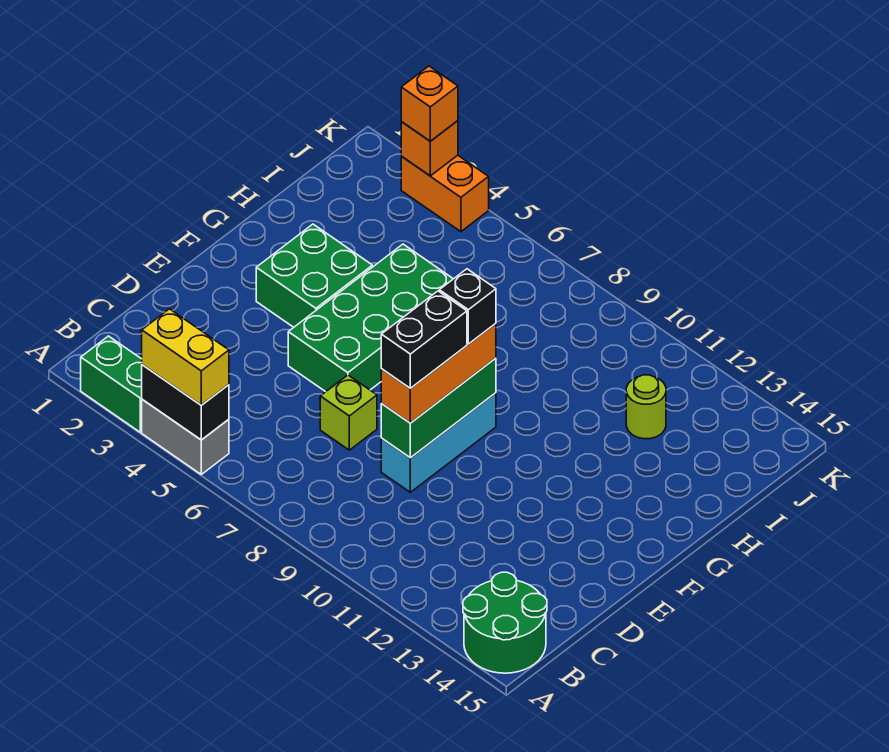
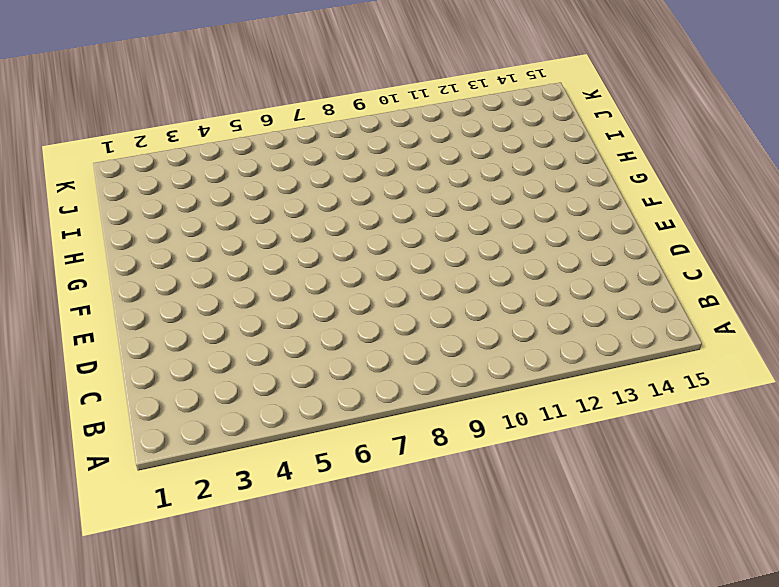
none -> green 1x2 brick [81,336,142,432]
none -> grey 1x2 brick [142,399,229,474]
none -> green 2x2 round brick [463,572,547,673]

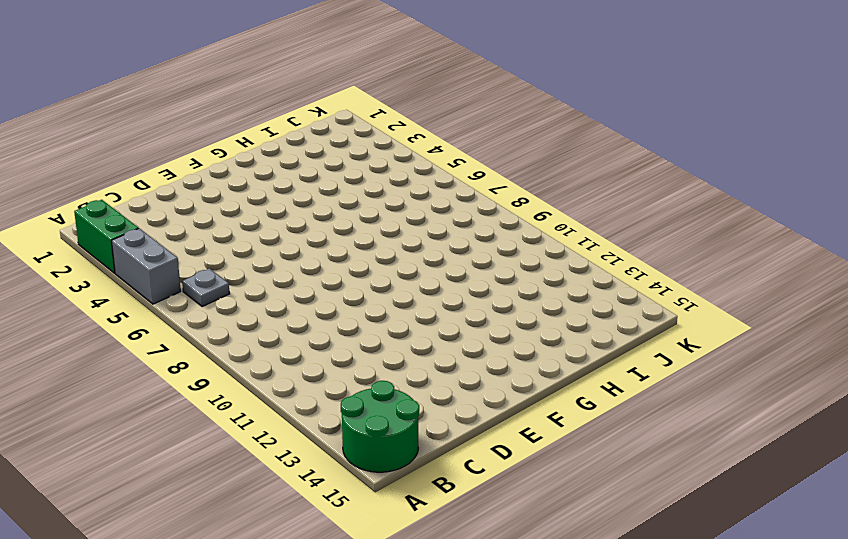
grey 1x1 plate [182,268,230,307] -> none
none -> lime 1x1 brick [320,375,377,450]
none -> cyan 1x3 brick [381,393,496,492]
none -> green 2x4 brick [288,244,453,392]

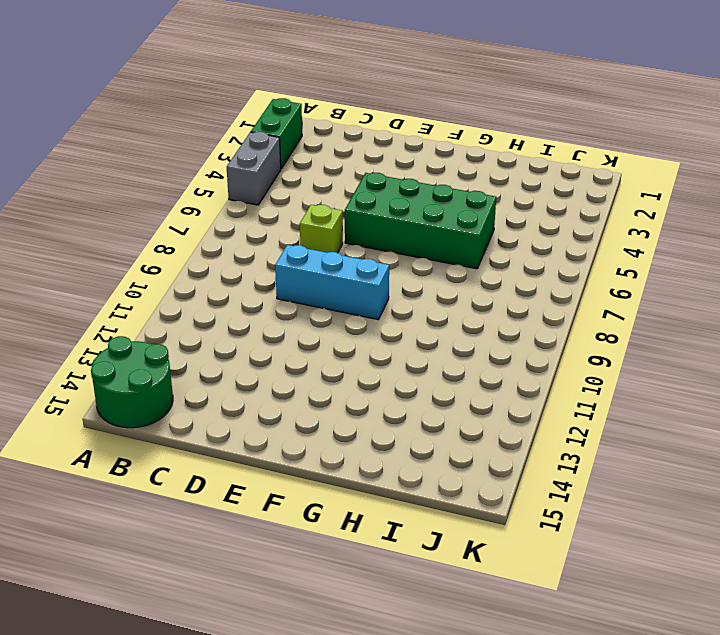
none -> green 2x2 brick [256,224,372,327]
none -> lime 1x1 round brick [626,375,666,439]
none -> orange 1x2 brick [401,155,489,232]

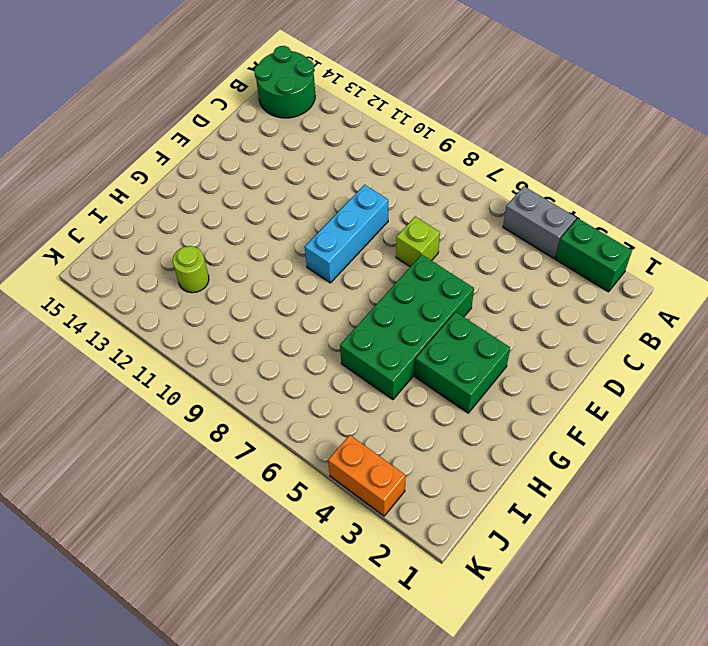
none -> black 1x2 brick [142,365,229,440]
none -> green 1x3 brick [381,358,496,458]
none -> orange 1x1 brick [401,121,458,176]

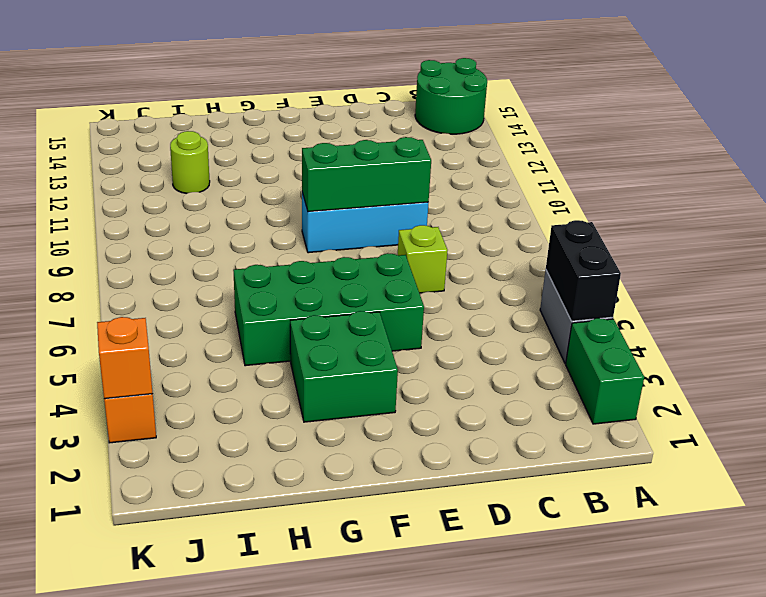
none -> yellow 1x2 brick [142,309,229,405]
none -> orange 1x3 brick [381,324,496,423]
none -> orange 1x1 brick [401,66,458,141]

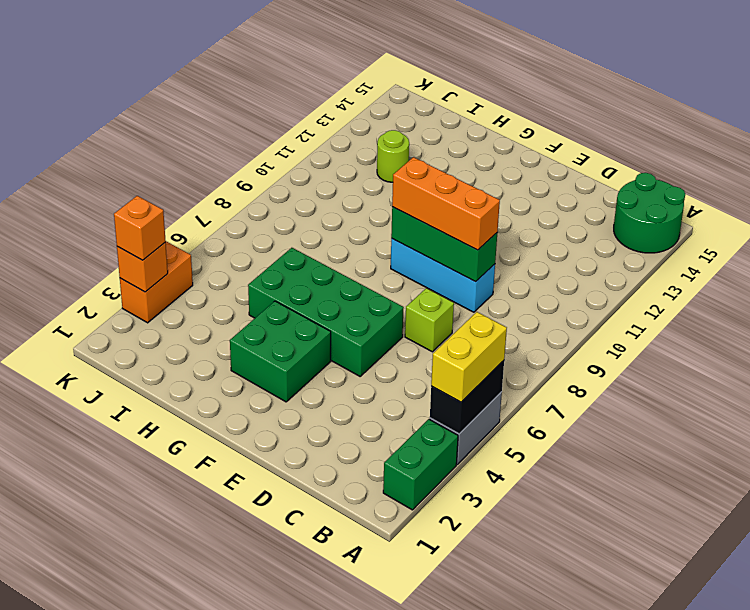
none -> black 1x2 brick [381,291,467,388]
none -> black 1x1 brick [439,269,496,344]

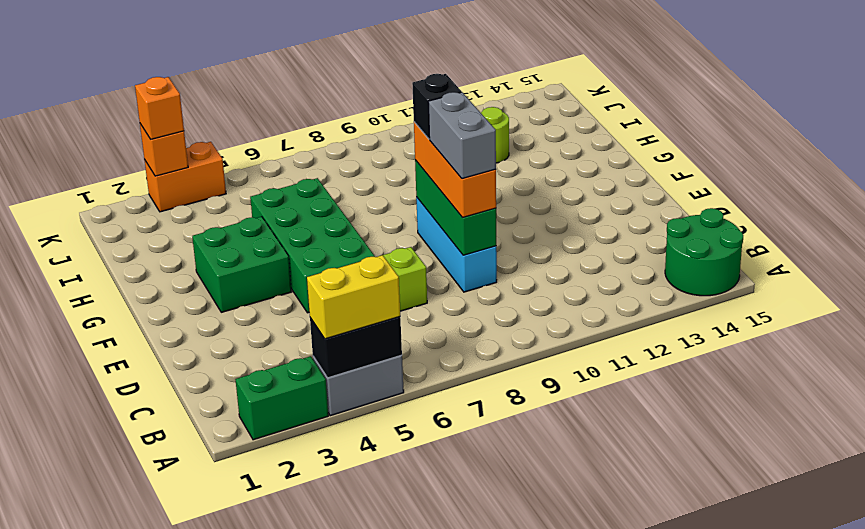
grey 1x2 brick [428,92,496,179] -> black 1x2 brick [381,291,467,388]

